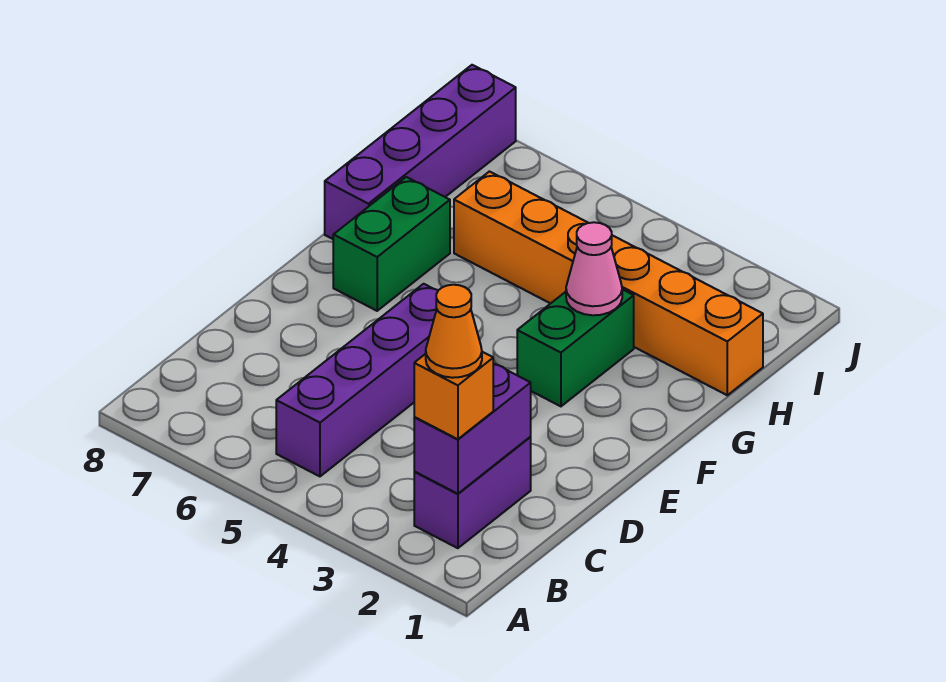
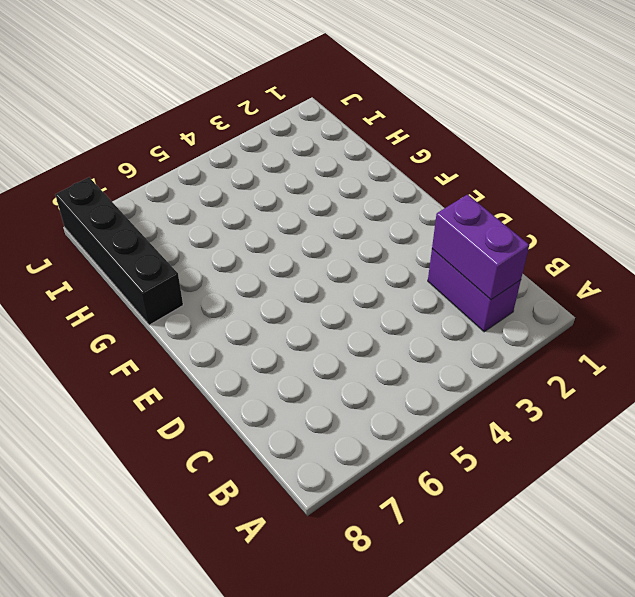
black 1x4 brick [55,177,183,325] -> purple 1x4 brick [325,65,516,239]
none -> purple 1x4 brick [276,284,438,476]
none -> green 1x2 brick [517,289,634,406]

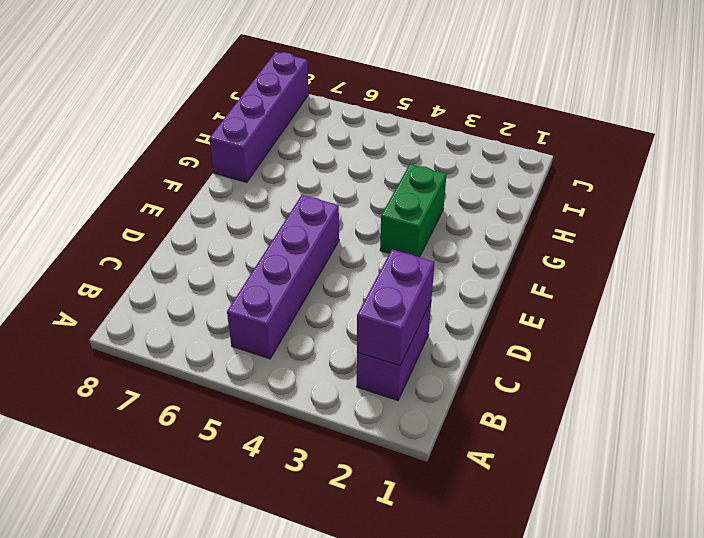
none -> green 1x2 brick [333,177,450,311]
none -> orange 1x6 brick [454,172,763,395]

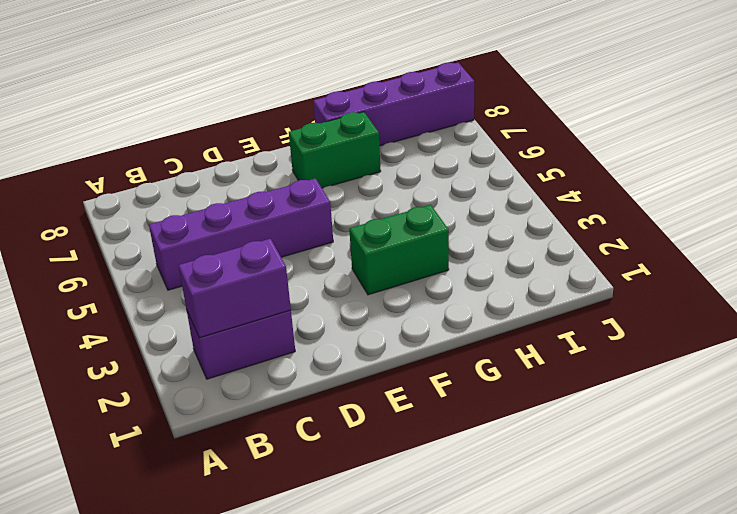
none -> orange 1x6 brick [454,172,763,395]
none -> pink 1x1 cone [566,222,622,315]

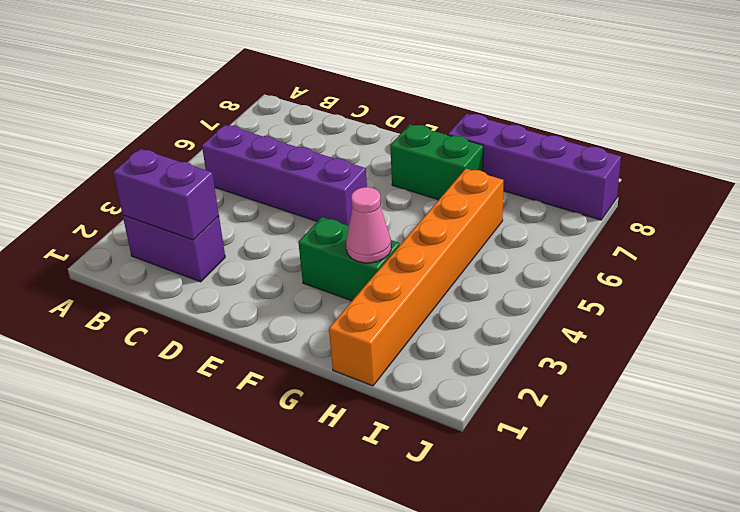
none -> orange 1x1 brick [414,352,493,439]
none -> orange 1x1 cone [426,285,482,378]

